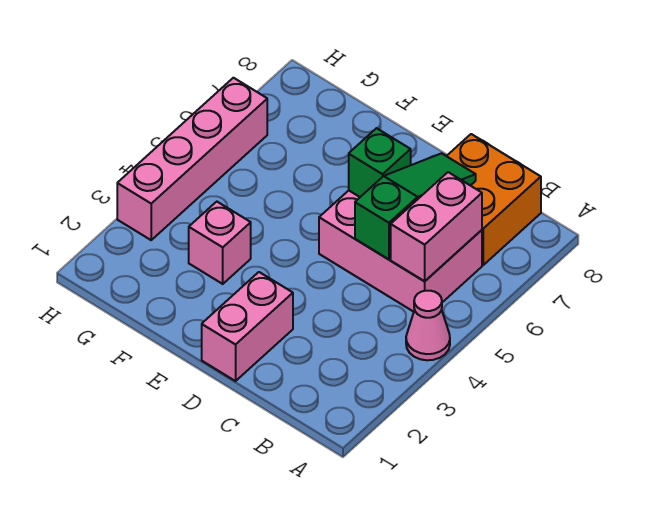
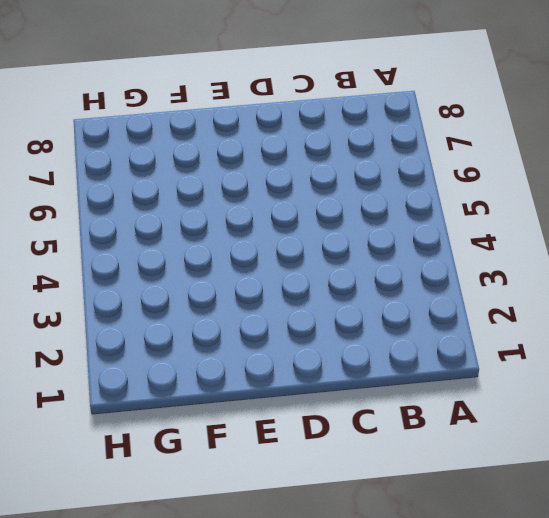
none -> pink 1x1 cone [406,291,450,360]
none -> pink 2x3 brick [319,191,482,312]

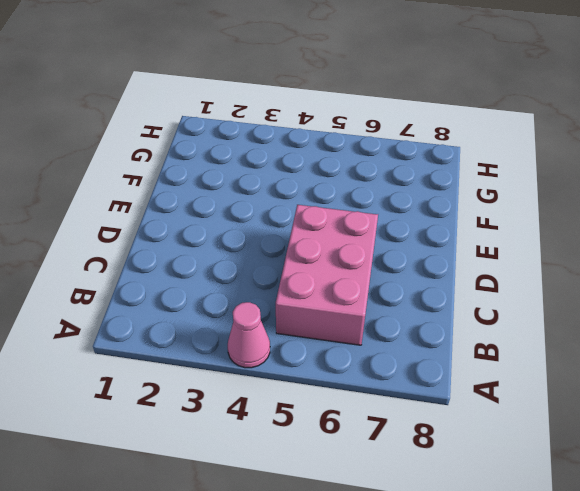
none -> orange 2x2 brick [447,134,541,265]
none -> pink 1x2 brick [202,272,293,381]

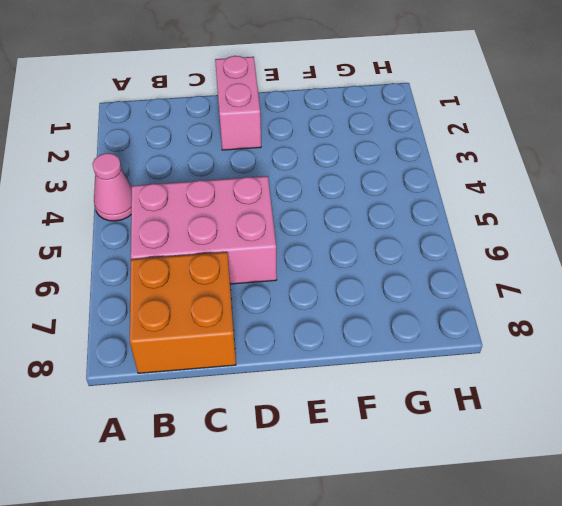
none -> pink 1x1 brick [189,202,251,284]
none -> pink 1x4 brick [117,78,267,240]

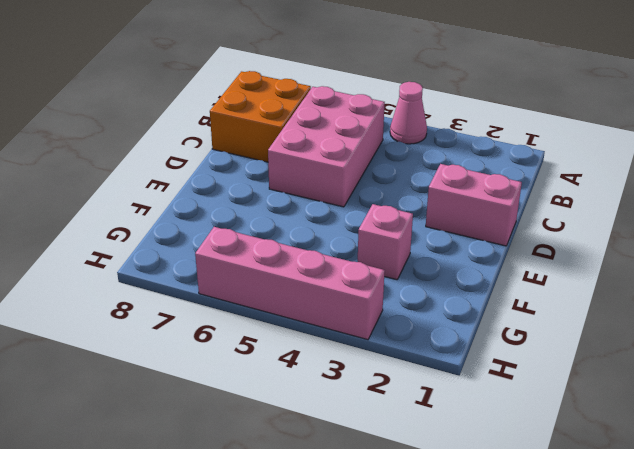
none -> pink 1x2 brick [391,172,482,281]
none -> green 1x3 slope [355,153,476,259]

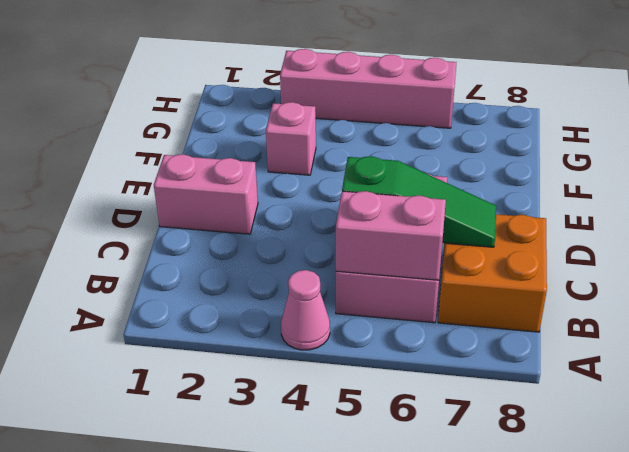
none -> green 1x1 brick [349,128,411,197]

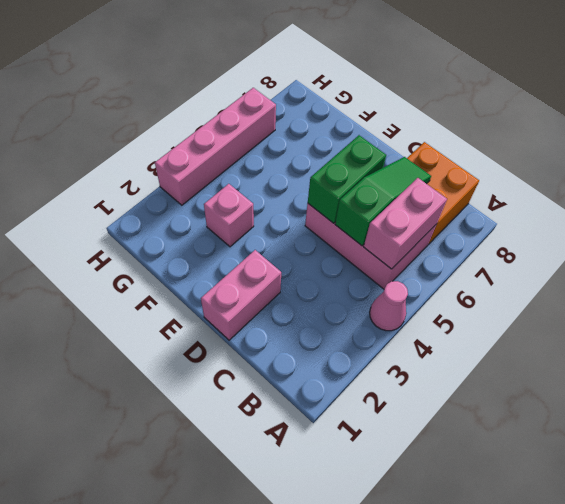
green 1x2 brick [308,135,386,223] -> green 1x1 brick [349,128,411,197]

